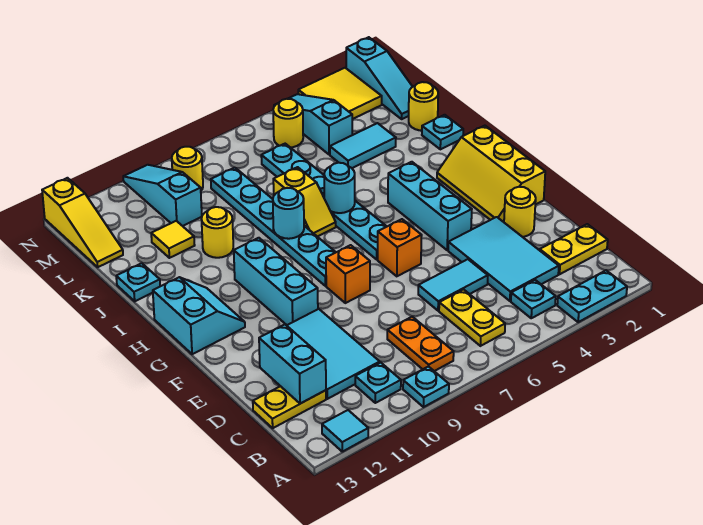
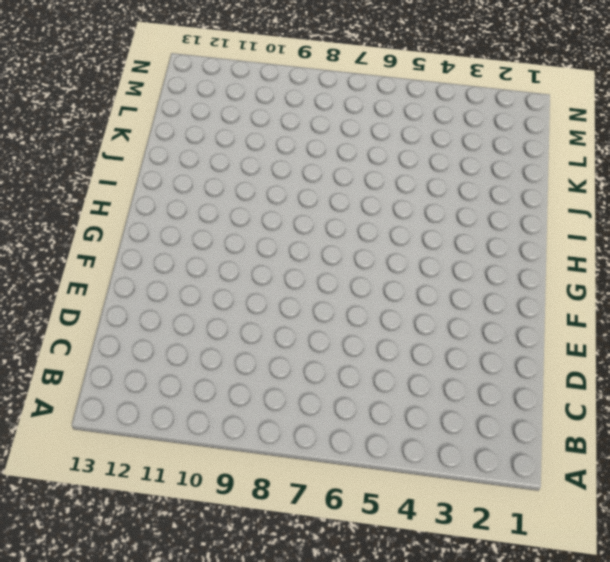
none -> cyan 1x2 plate [557,270,627,322]
none -> cyan 1x1 plate [403,366,449,407]
none -> cyan 1x1 tile [322,410,368,452]
none -> cyan 1x1 plate [511,280,556,318]

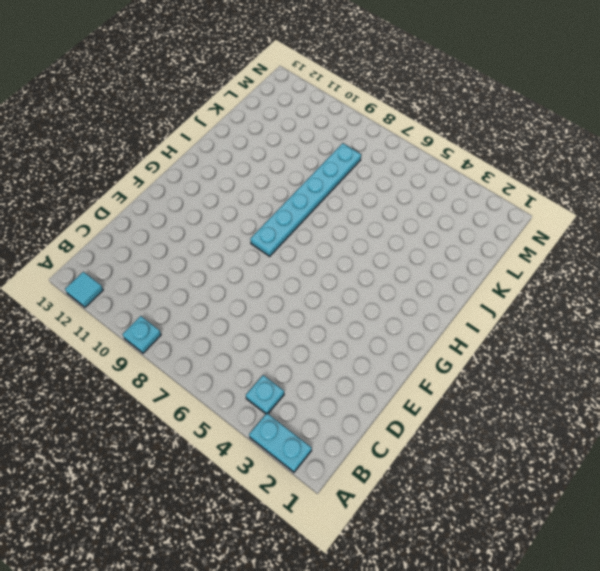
none -> yellow 1x2 plate [439,290,505,346]
none -> orange 1x2 plate [387,317,454,371]
none -> cyan 1x1 plate [355,362,401,403]
none -> yellow 1x2 plate [540,224,608,274]

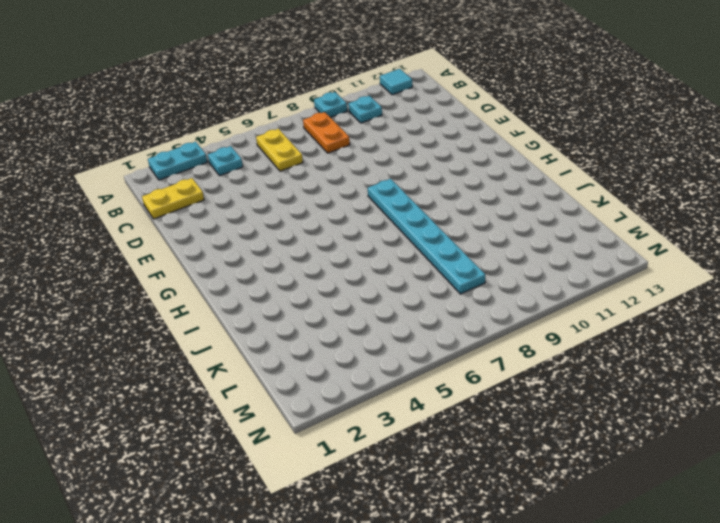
none -> cyan 2x3 tile [448,217,559,301]
none -> cyan 2x3 tile [287,309,380,399]
none -> yellow 1x2 plate [253,386,326,428]
none -> cyan 1x2 tile [418,259,488,311]

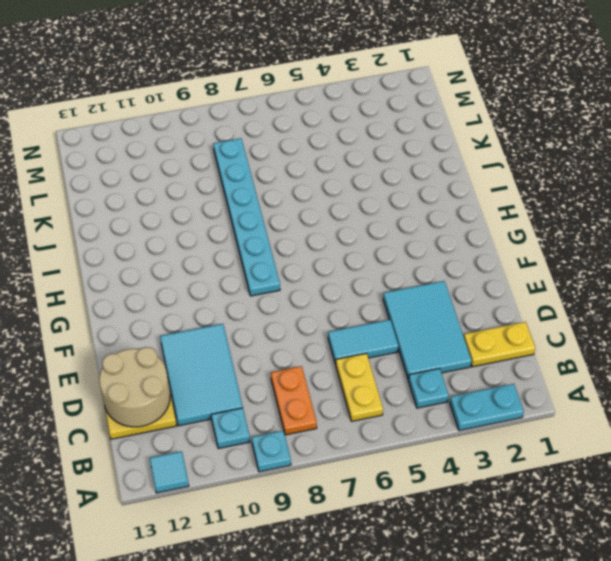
tan 2x2 round brick [99,347,170,427] -> cyan 1x2 brick [259,325,326,404]
none -> yellow 1x1 round brick [504,187,536,237]
none -> yellow 2x3 slope [437,126,545,221]
none -> cyan 1x3 brick [388,162,472,250]
none -> orange 1x1 brick [378,219,422,276]

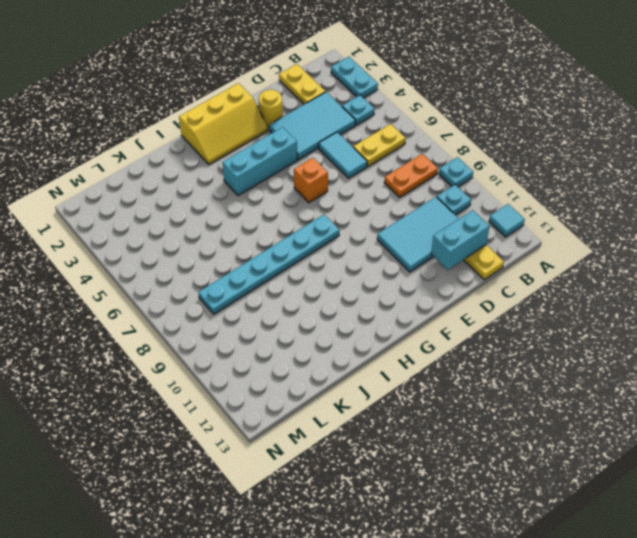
none -> orange 1x1 brick [326,245,370,303]
none -> cyan 1x3 brick [234,238,318,325]
none -> cyan 1x6 plate [261,144,387,259]
none -> cyan 2x2 slope [153,277,245,354]

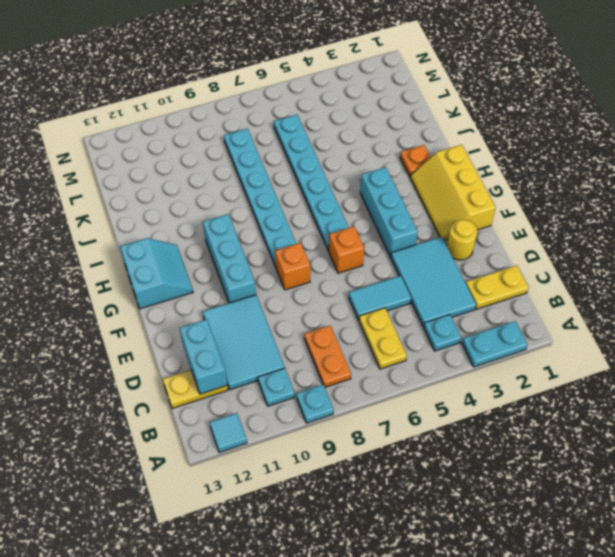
orange 1x1 plate [400,145,431,177] -> none
none -> yellow 1x2 slope [273,167,336,237]
none -> cyan 1x1 plate [422,115,463,149]
none -> yellow 1x1 round brick [202,207,233,258]
none -> cyan 1x1 plate [116,263,160,301]

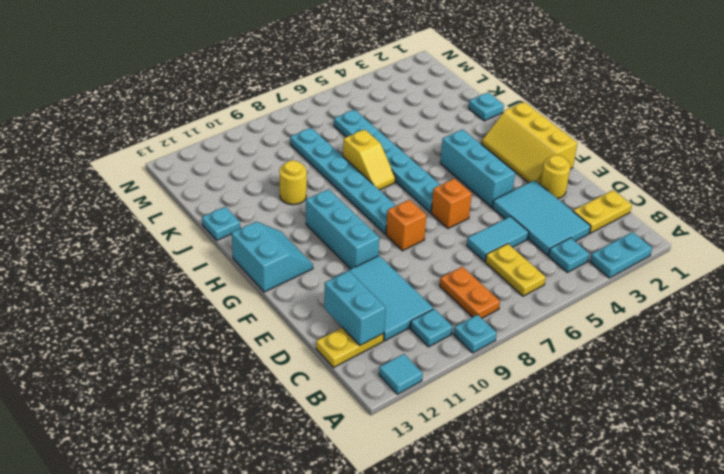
none -> yellow 1x1 round brick [409,82,438,131]
none -> cyan 1x2 tile [330,123,396,168]
none -> yellow 1x1 tile [151,221,195,258]
none -> cyan 1x3 slope [346,37,412,119]

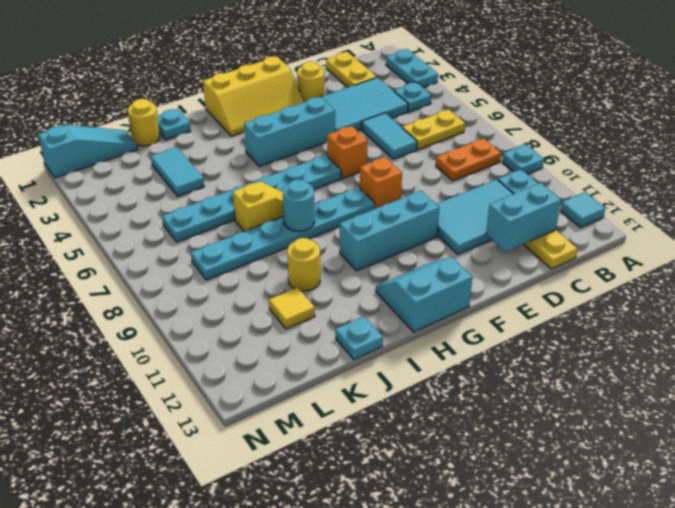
none -> cyan 1x3 slope [274,94,352,155]
none -> cyan 1x3 slope [123,165,202,226]
none -> yellow 1x3 slope [42,178,123,267]
none -> yellow 2x2 tile [298,68,382,119]

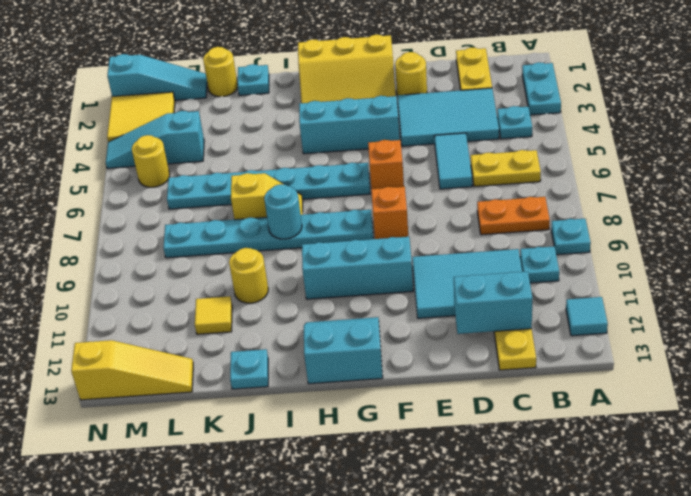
none -> cyan 1x2 tile [330,123,396,168]
none -> cyan 1x3 slope [123,165,202,226]
none -> yellow 1x1 round brick [172,147,203,190]
none -> cyan 1x1 round brick [324,163,355,213]

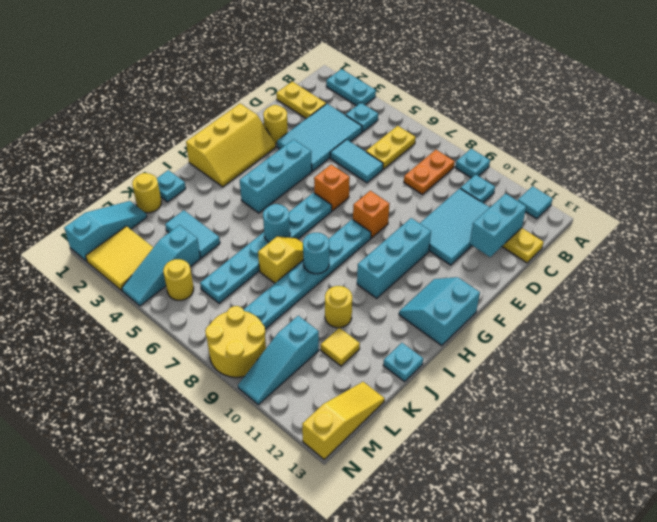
yellow 2x2 round brick [205,306,266,377] -> yellow 1x1 round brick [172,147,203,190]

